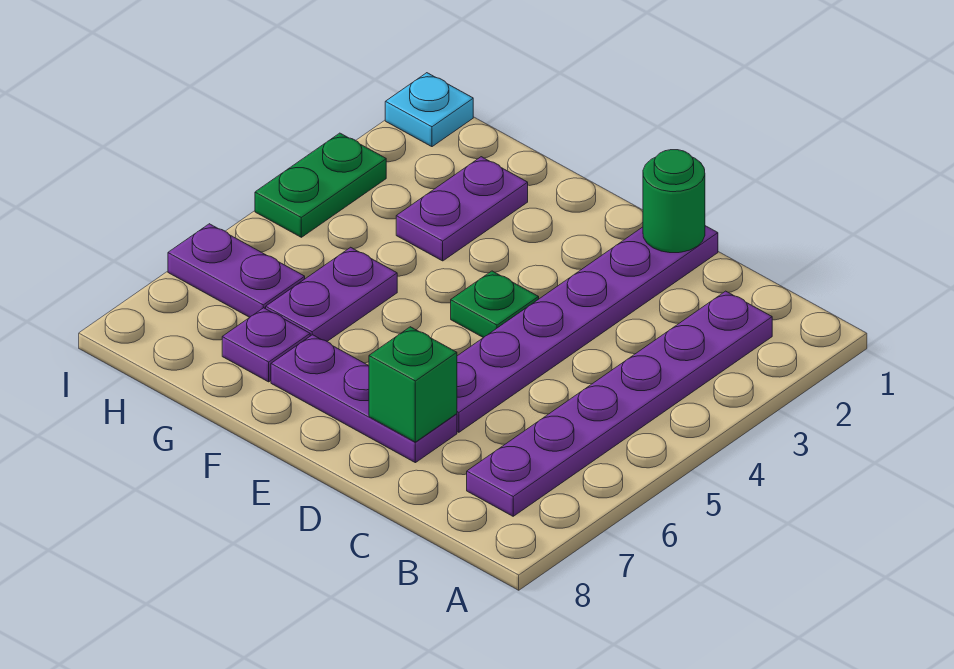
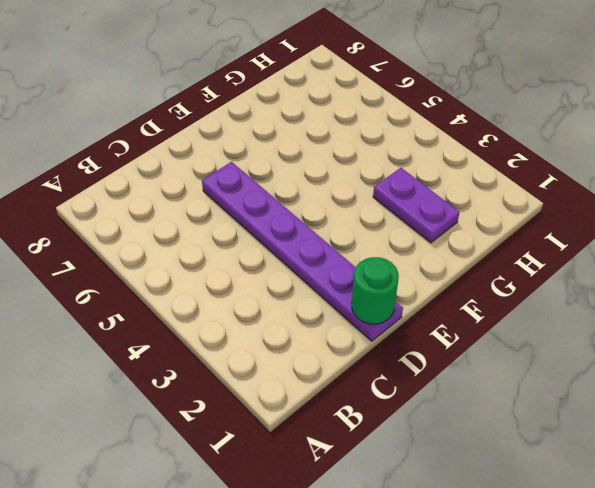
none -> purple 1x6 plate [467,291,772,516]
none -> purple 1x3 plate [271,335,457,463]
none -> green 1x1 plate [451,271,539,338]

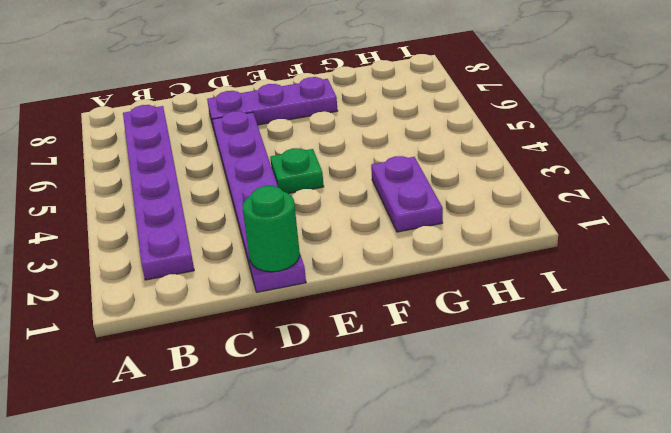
none -> purple 1x2 plate [266,247,397,341]
none -> purple 1x1 plate [222,308,310,382]
none -> purple 1x2 plate [168,224,305,317]

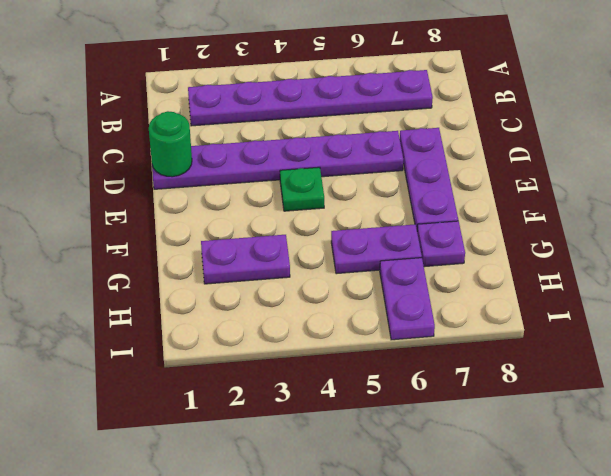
none -> cyan 1x1 plate [385,73,473,147]
none -> green 1x2 plate [255,133,386,237]
none -> green 1x1 brick [369,327,457,442]

